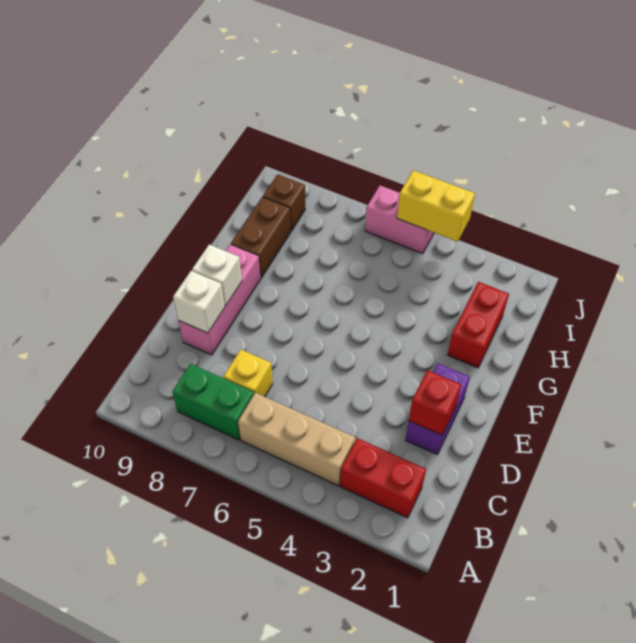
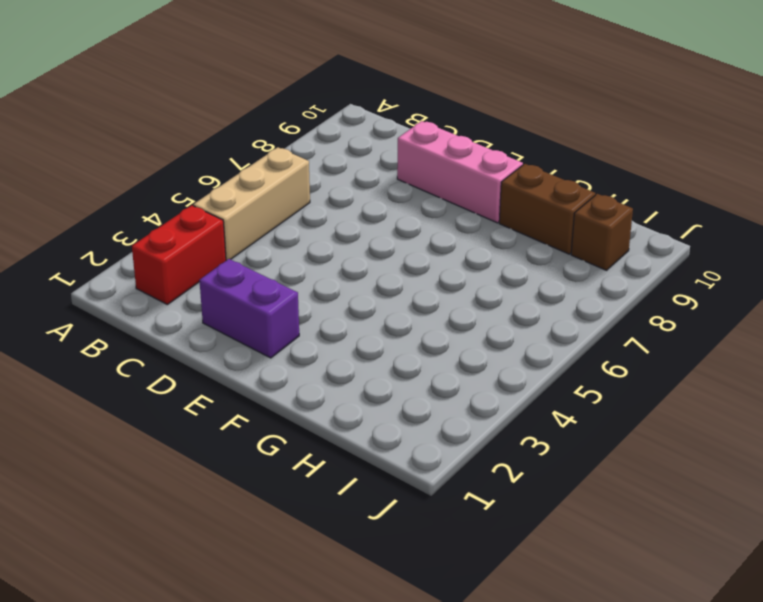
none -> green 1x2 brick [172,364,254,440]
none -> yellow 1x1 brick [223,349,273,397]
none -> red 1x2 brick [447,282,509,368]

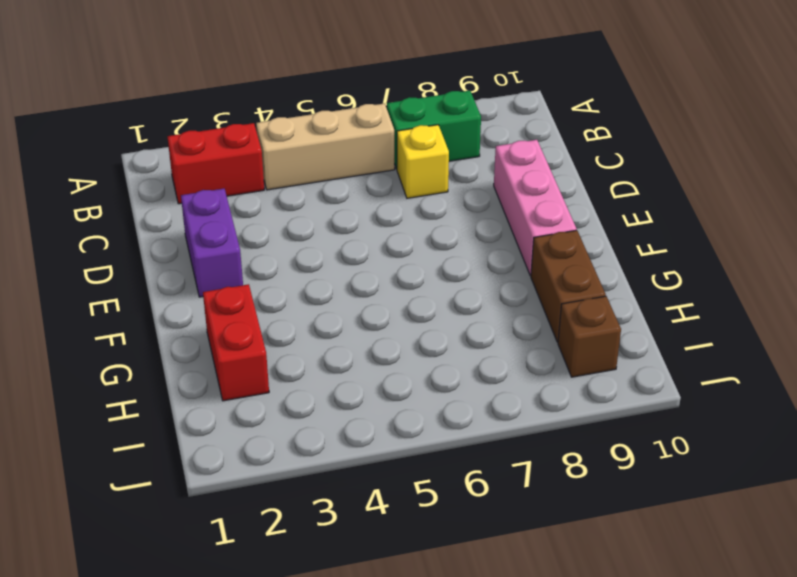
none -> pink 1x2 brick [365,185,434,254]
none -> red 1x1 brick [409,370,461,435]
none -> white 1x1 brick [173,271,225,333]

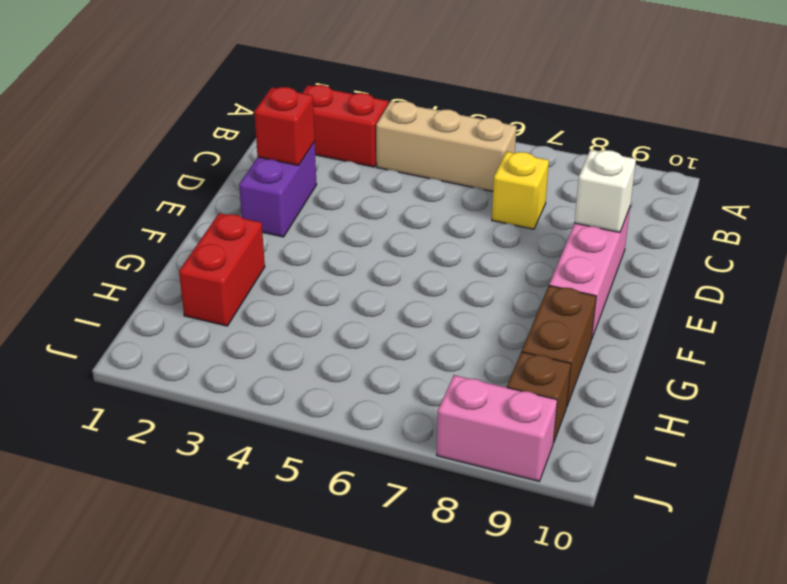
pink 1x2 brick [437,375,557,481] -> pink 1x2 brick moved to [365,185,434,254]
none -> green 1x2 brick [172,364,254,440]
none -> white 1x1 brick [192,244,242,306]
none -> yellow 1x2 brick [397,170,475,242]

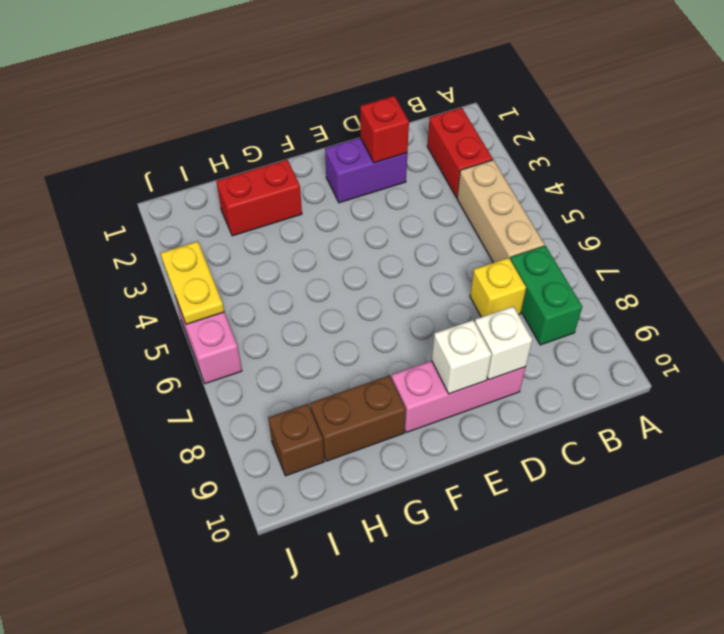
yellow 1x2 plate [161,241,224,324] -> yellow 1x2 brick [397,170,475,242]

